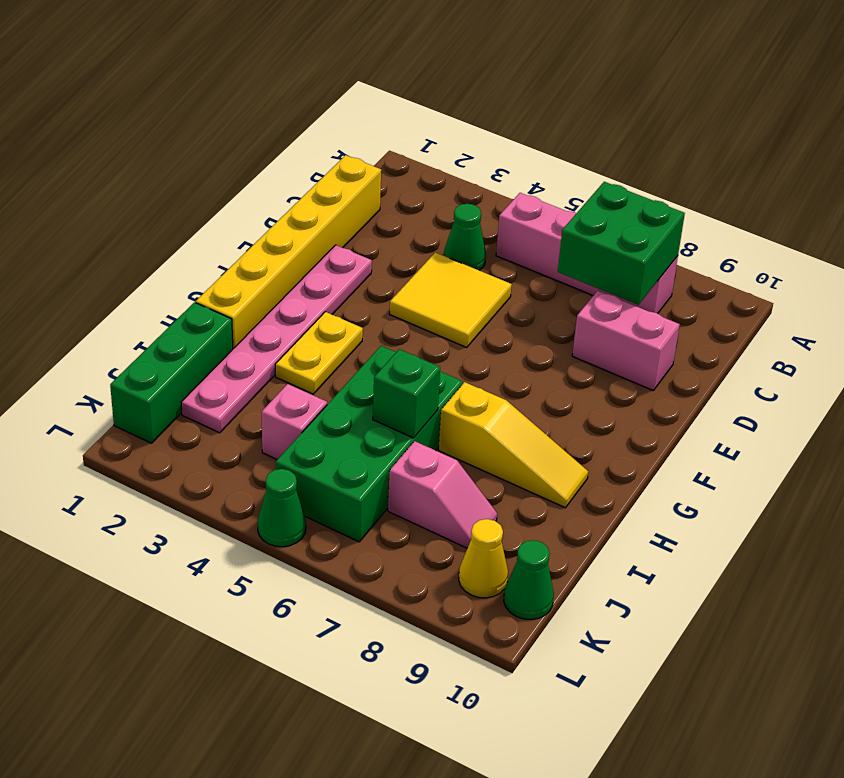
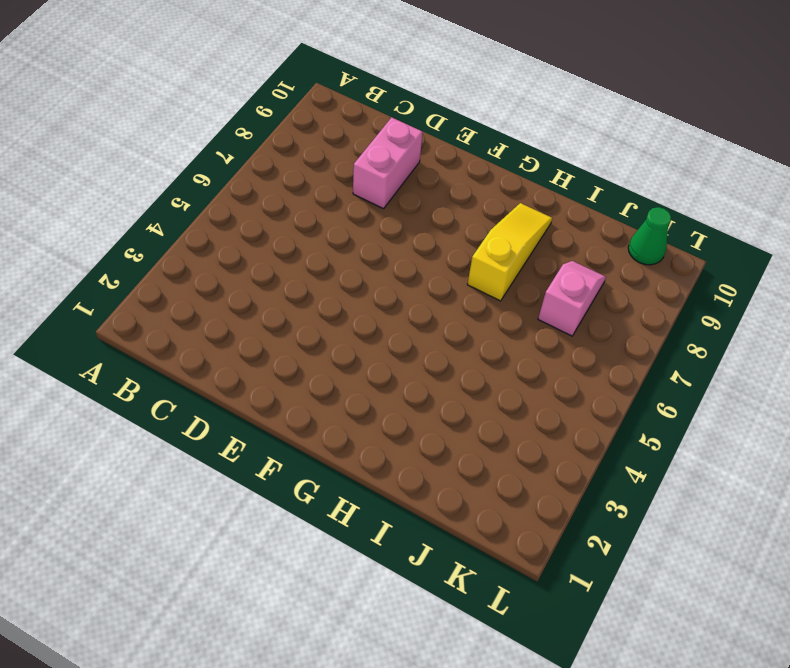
none -> pink 1x4 brick [496,193,678,313]
none -> yellow 1x6 brick [196,155,381,349]
none -> green 1x1 cone [444,204,486,270]

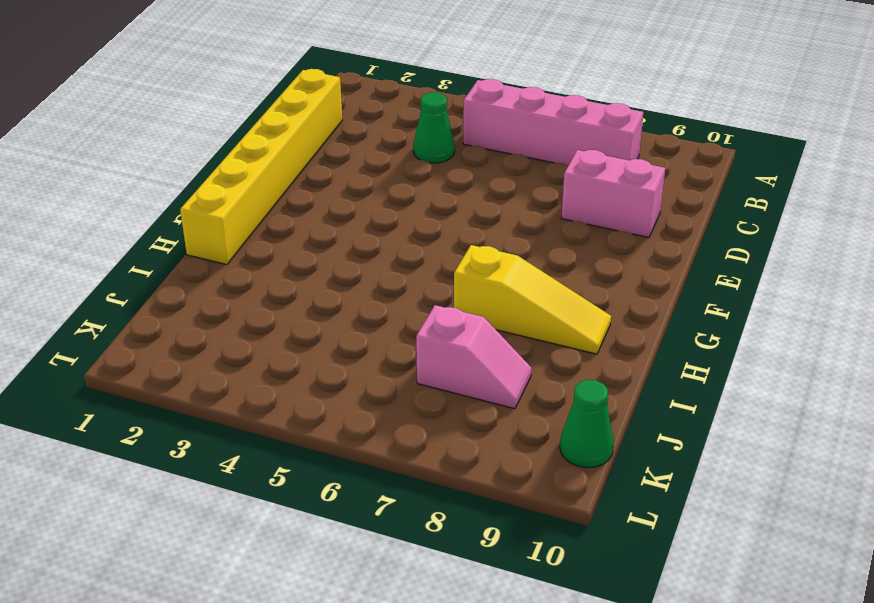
none -> yellow 2x2 tile [389,252,512,347]
none -> pink 1x6 plate [181,245,372,433]
none -> yellow 1x2 plate [275,312,363,394]

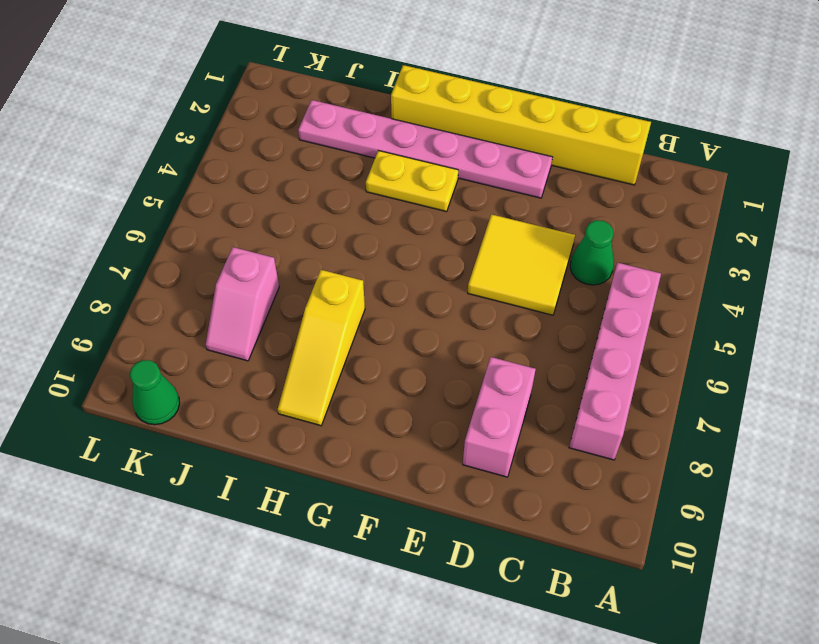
none -> green 2x4 brick [276,346,462,542]
none -> green 1x3 brick [110,302,233,443]
none -> pink 1x1 brick [262,384,327,459]

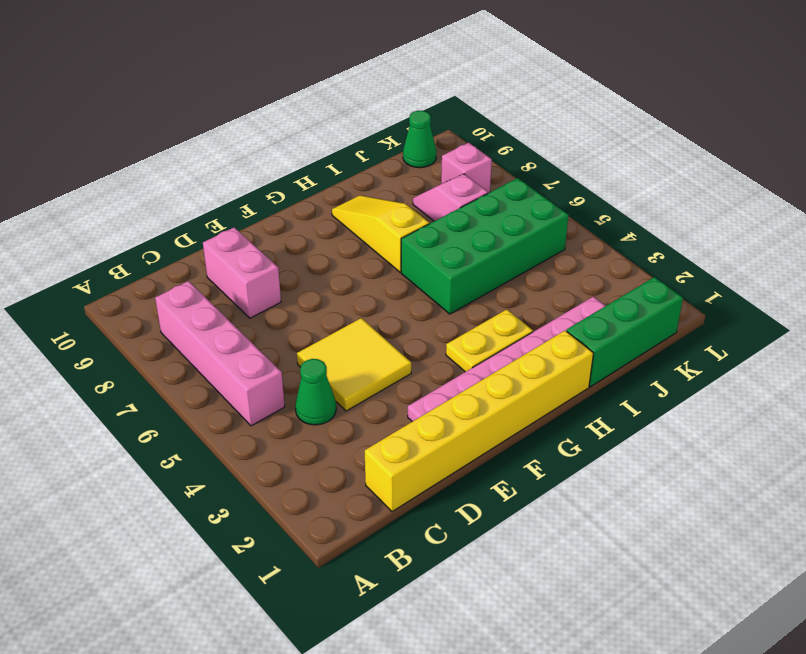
pink 1x1 brick [441,143,492,193] -> pink 1x1 brick moved to [262,384,327,459]
none -> yellow 1x1 cone [459,519,508,598]
none -> green 1x1 cone [257,469,306,547]
none -> green 2x2 brick [558,182,685,305]

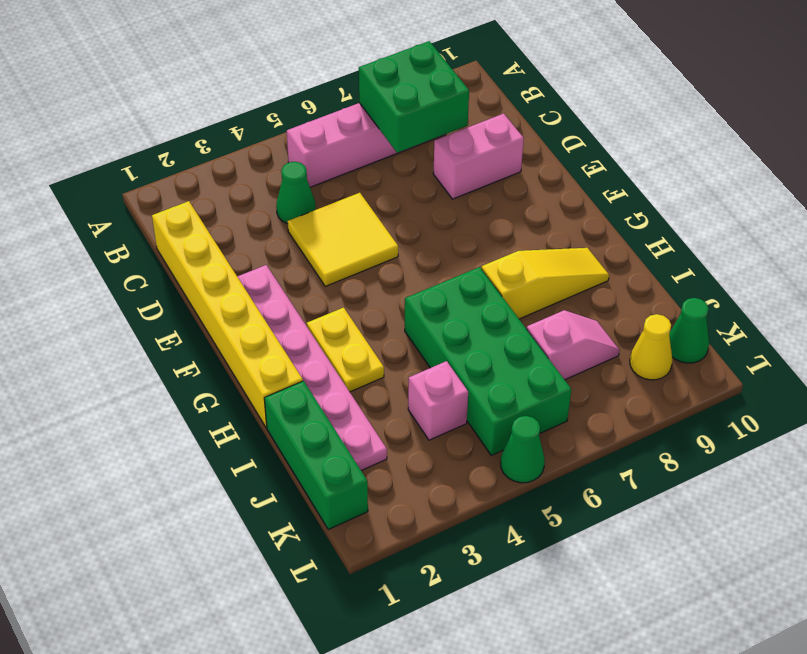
none -> green 1x1 brick [373,349,440,438]

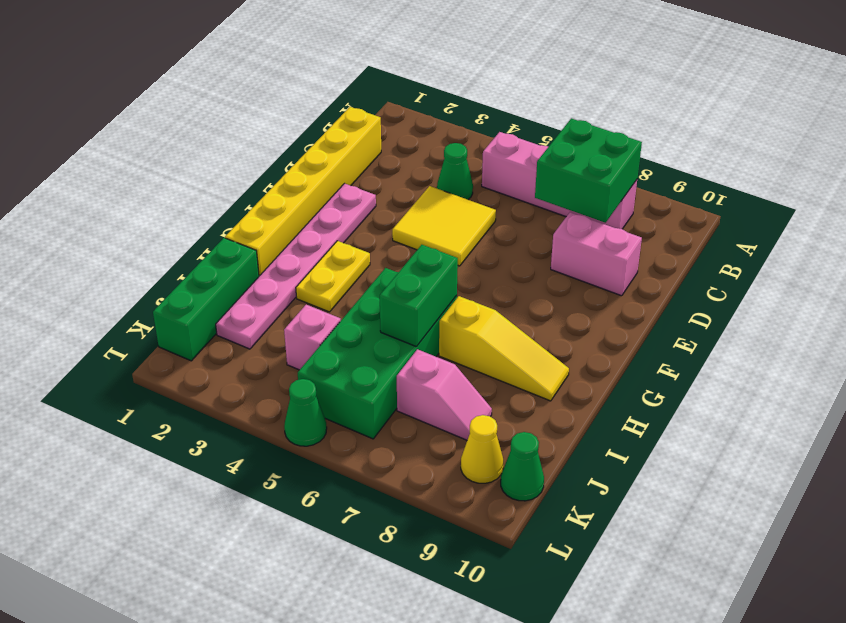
green 1x2 brick [380,245,458,347] -> green 1x1 brick [373,349,440,438]

